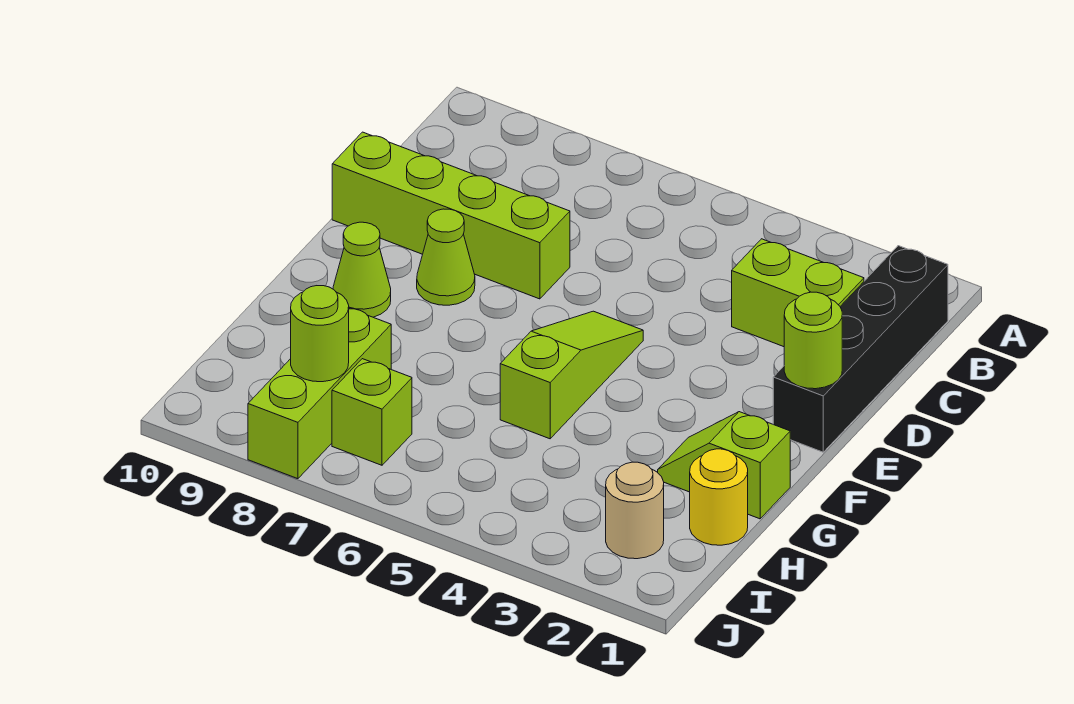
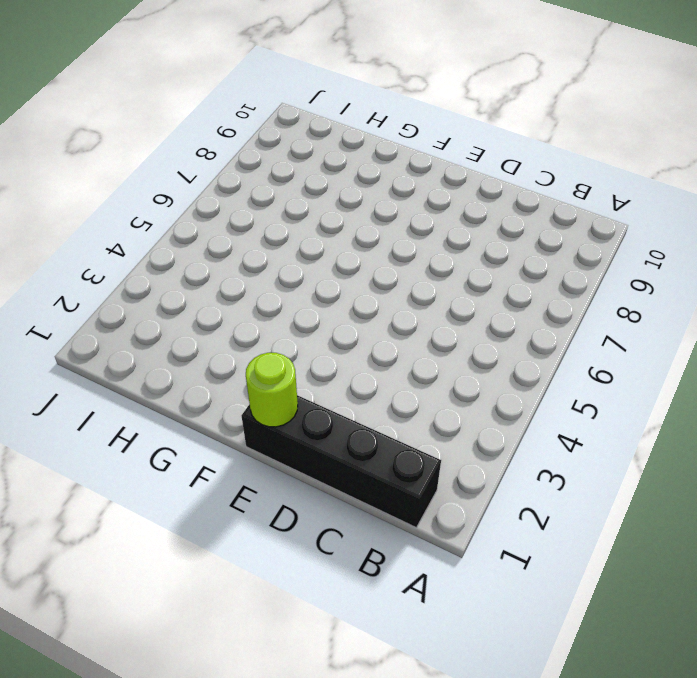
none -> lime 1x2 brick [732,239,864,347]
none -> lime 1x4 brick [332,132,570,299]
none -> lime 1x3 slope [500,311,643,439]

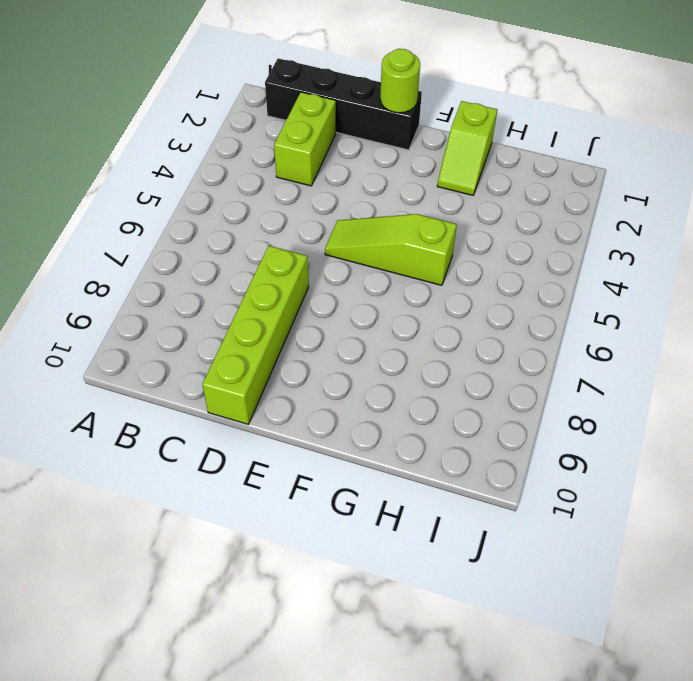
none -> lime 1x1 cone [417,209,475,305]
none -> lime 1x1 cone [333,222,391,317]
none -> yellow 1x1 round brick [690,449,748,545]

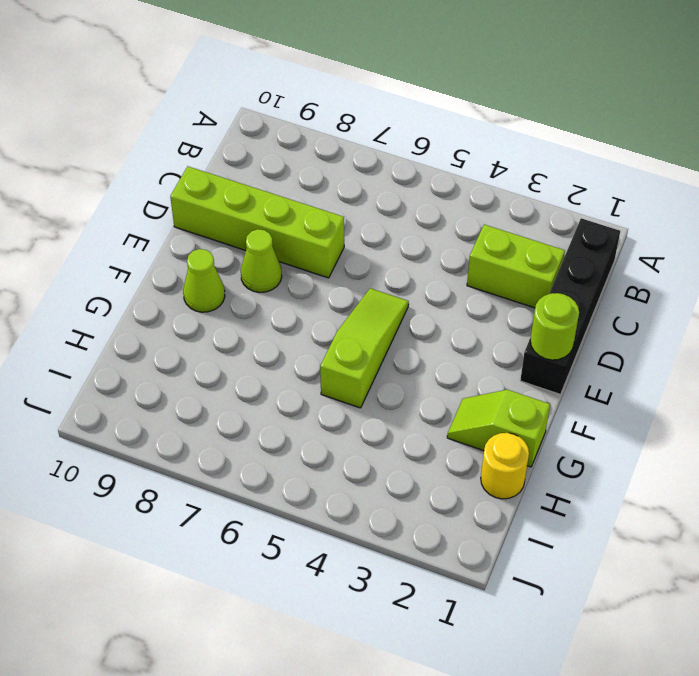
none -> lime 1x3 brick [248,308,391,479]
none -> tan 1x1 round brick [606,462,664,559]
none -> lime 1x1 brick [332,359,412,465]

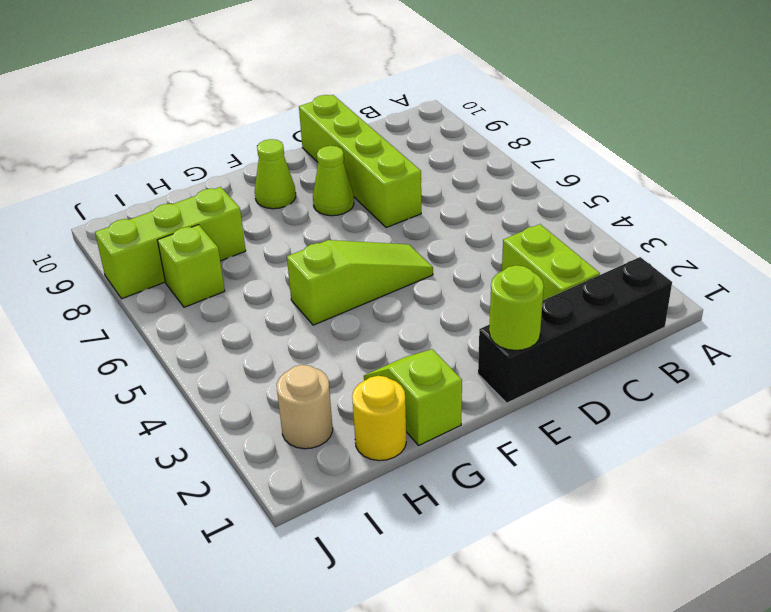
none -> lime 1x1 round brick [291,286,349,382]

